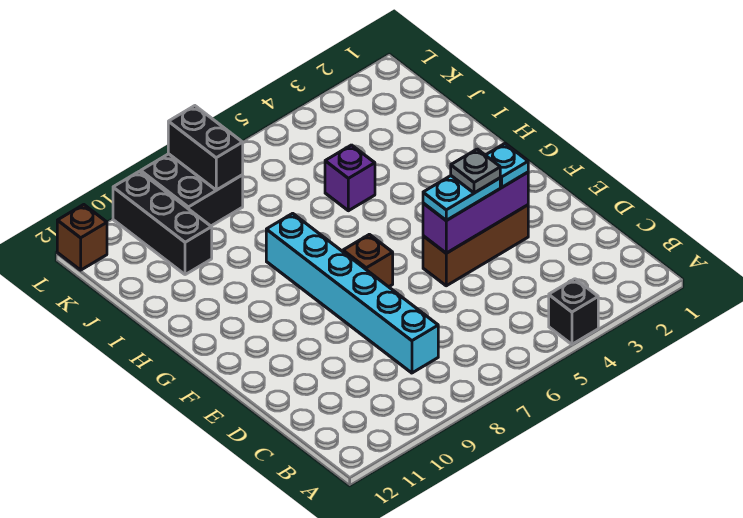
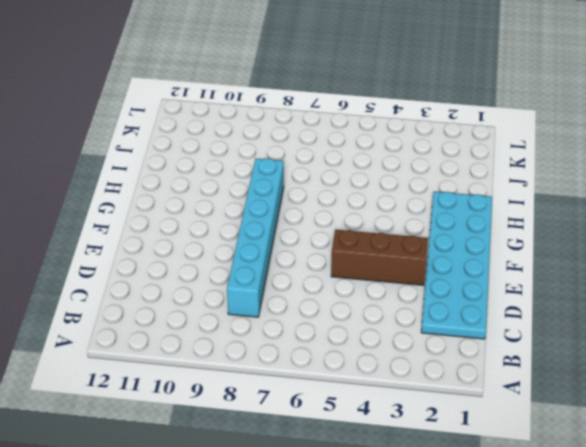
cyan 2x6 plate [421,192,492,339] -> none
none -> black 1x1 brick [549,279,598,344]
none -> brown 1x1 brick [343,234,393,287]
none -> purple 1x1 brick [325,145,375,211]

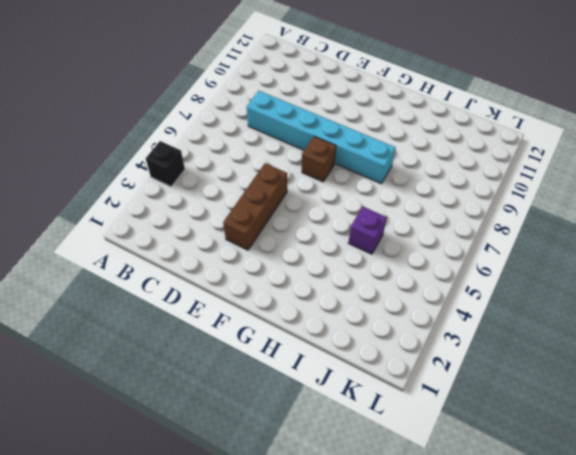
none -> black 1x3 brick [113,171,212,275]
none -> black 2x2 brick [141,154,243,226]
none -> brown 1x1 brick [57,205,107,270]

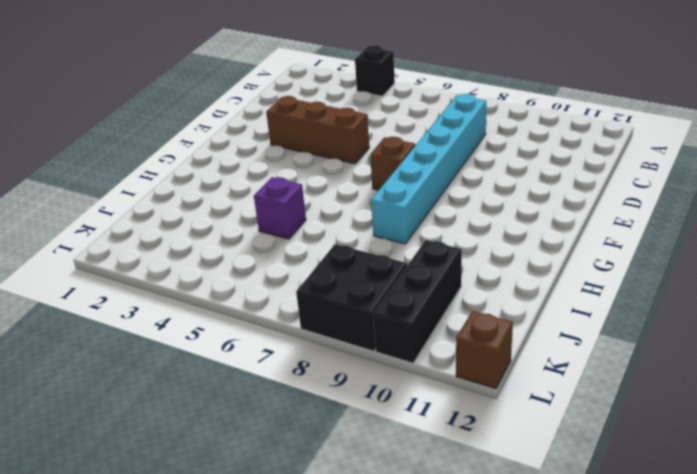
none -> purple 1x3 brick [423,172,528,253]
none -> black 1x2 brick [168,106,243,190]
none -> cyan 1x1 plate [486,144,528,187]

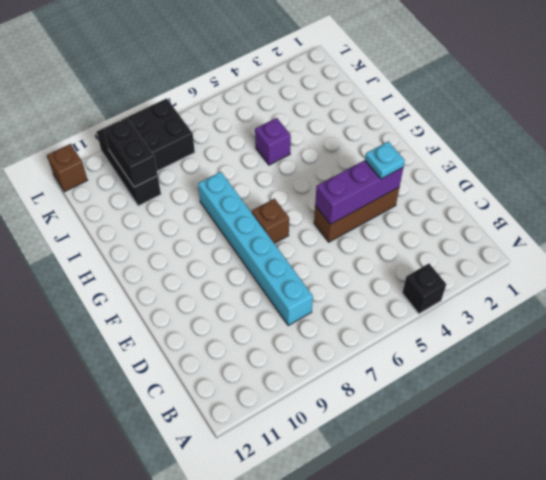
black 1x2 brick [104,118,158,187] -> black 1x2 brick moved to [168,106,243,190]
none -> cyan 1x2 plate [423,176,500,220]
none -> grey 1x1 plate [451,149,500,193]

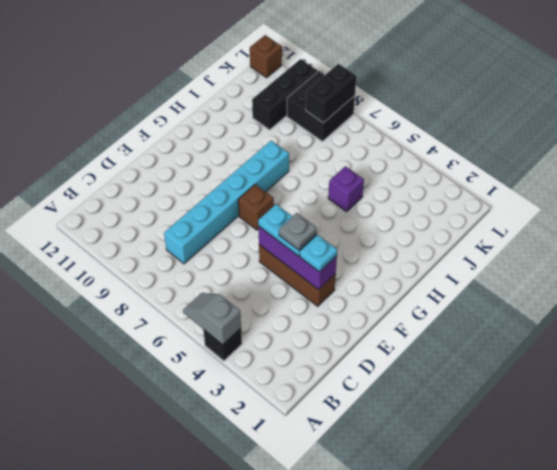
grey 1x2 slope [183,293,241,345] -> none

